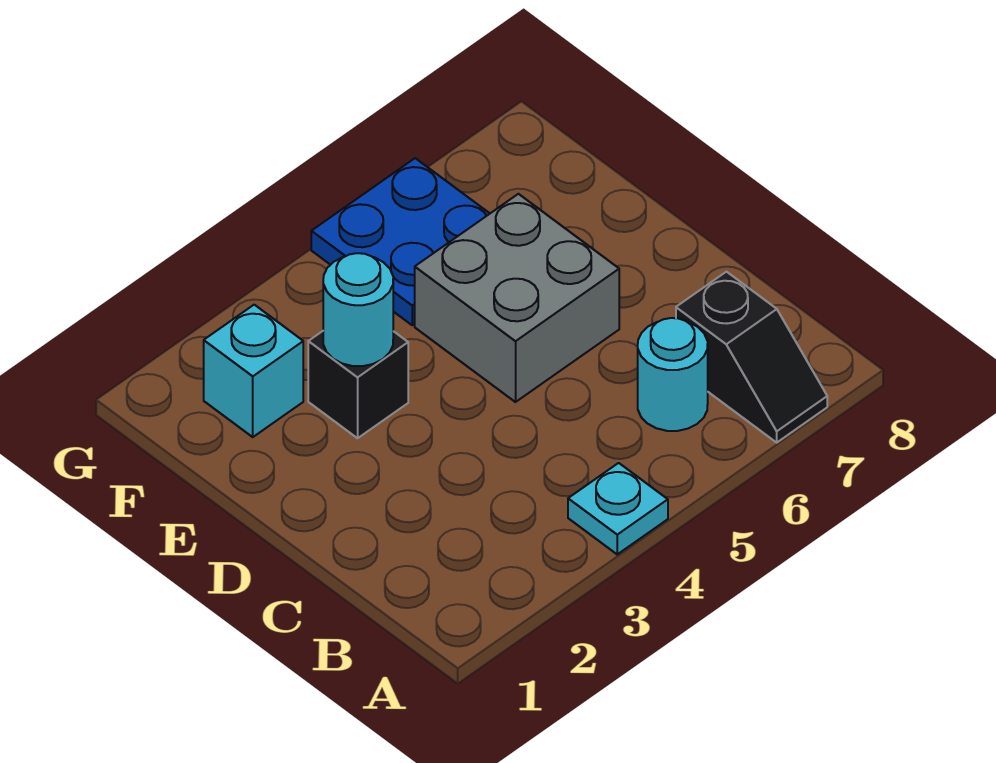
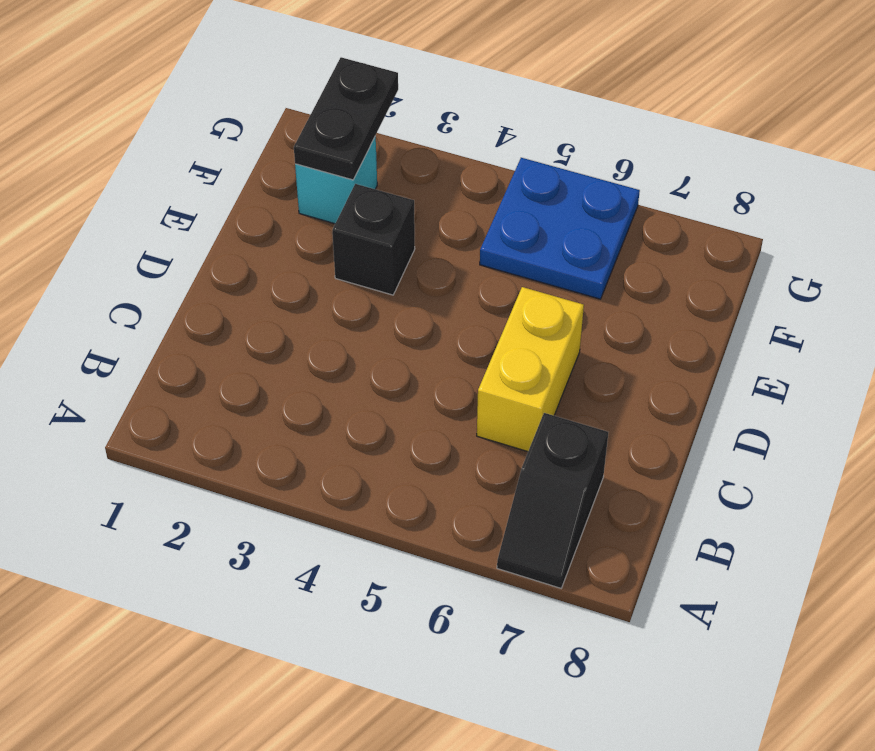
yellow 1x2 brick [477,287,584,452] -> grey 2x2 brick [415,194,619,402]
black 1x2 plate [294,57,398,180] -> none
none -> cyan 1x1 plate [568,463,668,554]
none -> cyan 1x1 round brick [638,318,708,431]

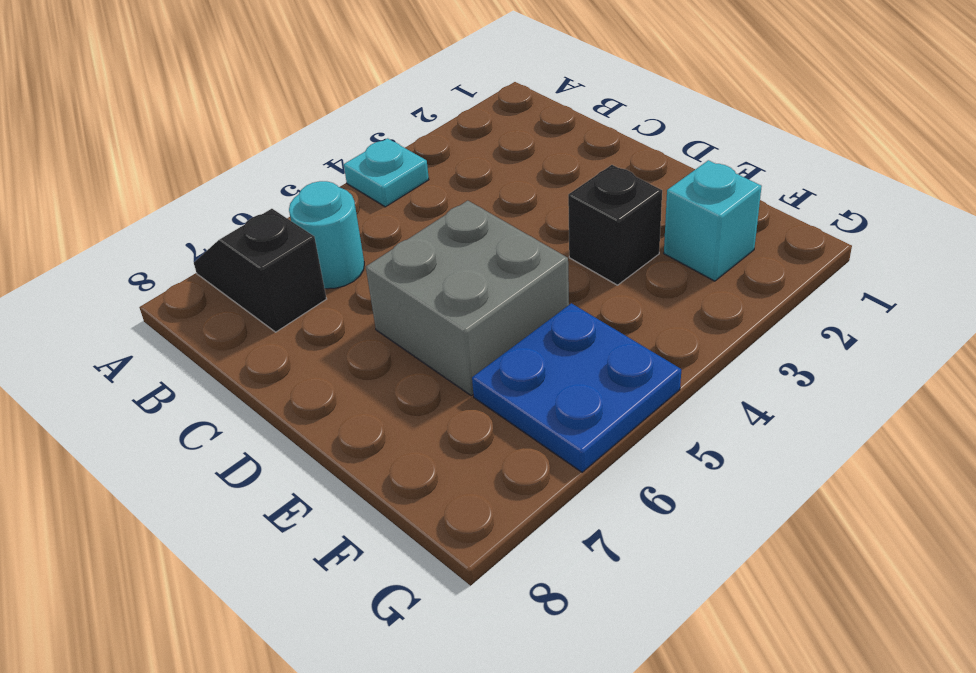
none -> cyan 1x1 round brick [323,253,393,366]

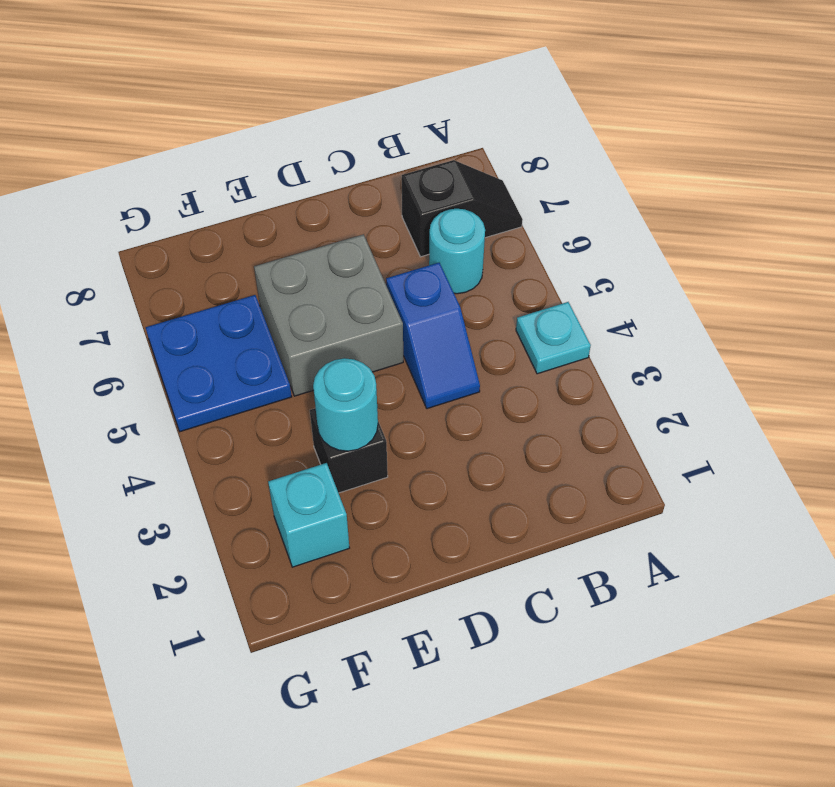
blue 1x2 slope [386,263,480,409] -> none

